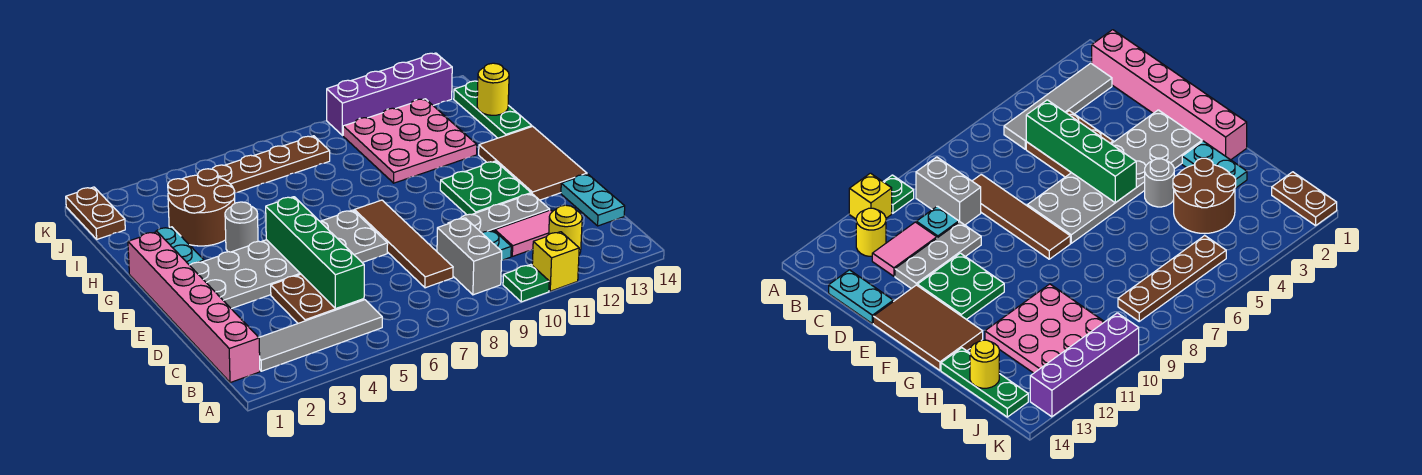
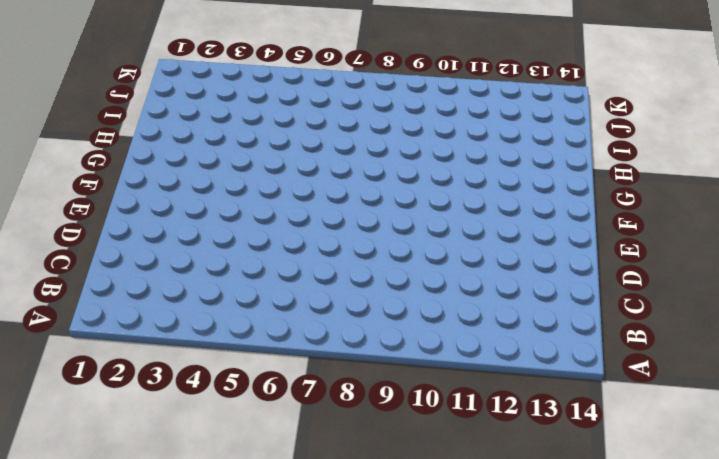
none -> green 1x1 plate [503,265,549,302]
none -> yellow 1x1 brick [532,232,579,291]
none -> pink 1x6 brick [128,232,260,383]

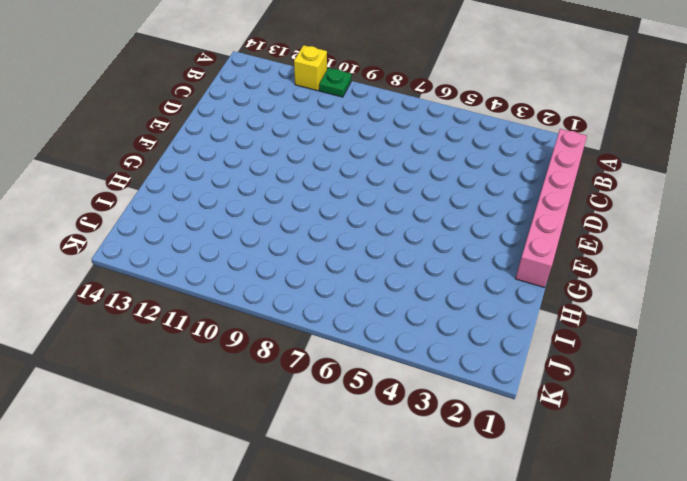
none -> grey 1x4 tile [259,300,382,371]
none -> grey 1x2 brick [437,218,502,295]
none -> yellow 1x1 round brick [549,205,582,254]

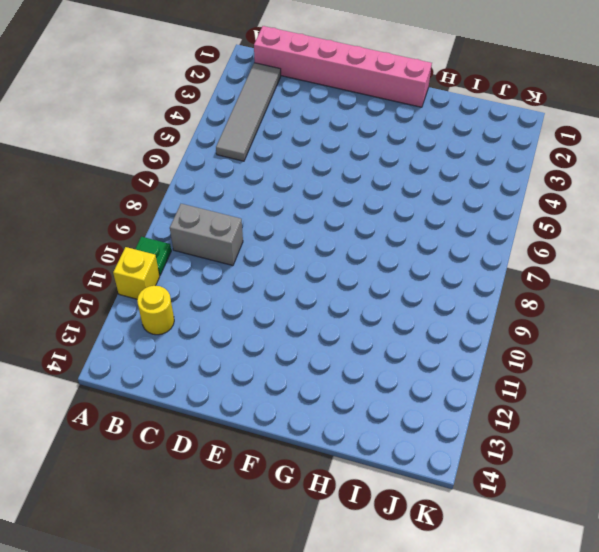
none -> brown 2x2 plate [271,274,364,323]
none -> brown 1x4 tile [354,200,453,288]
none -> cyan 1x1 plate [482,230,511,260]

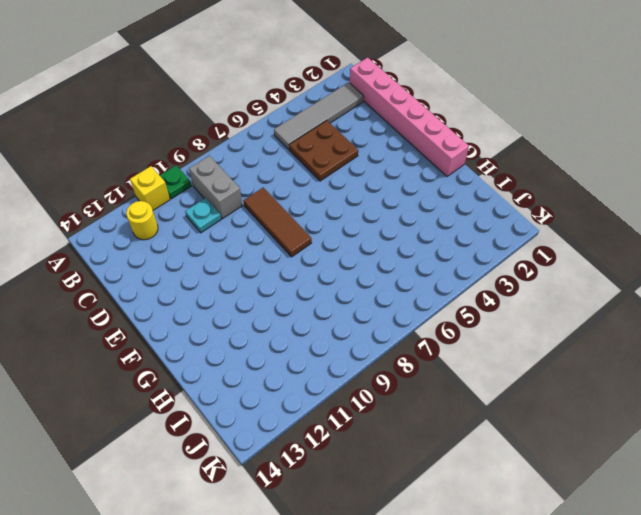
brown 1x3 tile [244,187,312,257] -> brown 1x4 tile [354,200,453,288]
none -> pink 1x2 tile [495,210,552,256]
none -> cyan 1x2 plate [561,174,625,226]
none -> grey 1x3 plate [448,194,550,233]

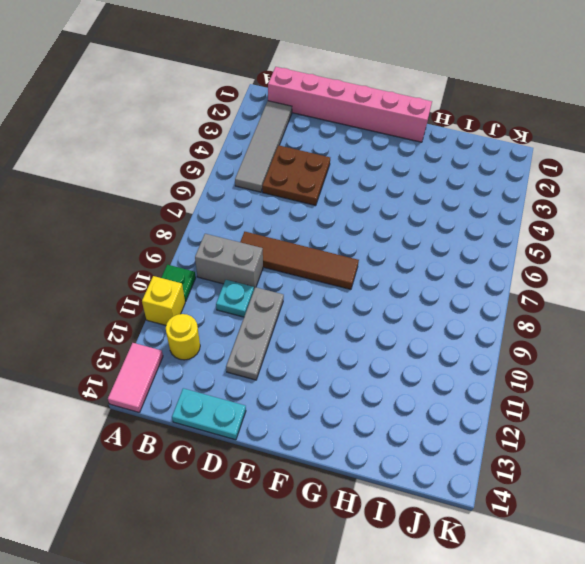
pink 1x2 tile [108,343,163,413] -> pink 1x2 tile moved to [495,210,552,256]
none -> grey 2x6 plate [190,210,388,309]
none -> green 2x2 plate [440,161,531,215]
none -> brown 2x3 tile [479,126,587,200]

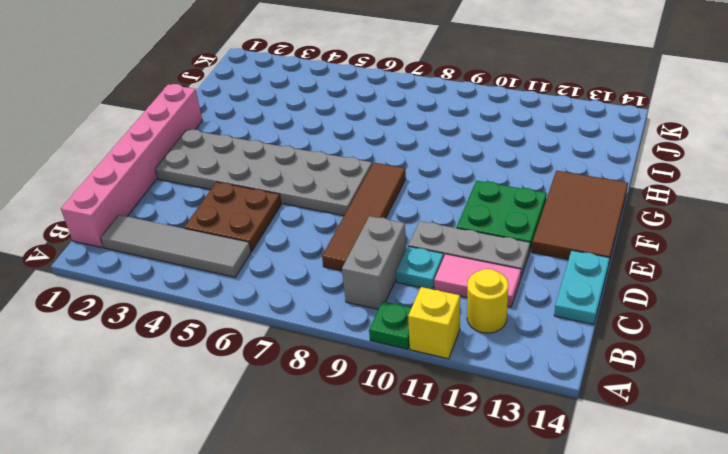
none -> cyan 1x2 plate [156,227,204,265]
none -> grey 1x1 round brick [225,202,258,252]
none -> brown 2x2 round brick [168,169,235,246]

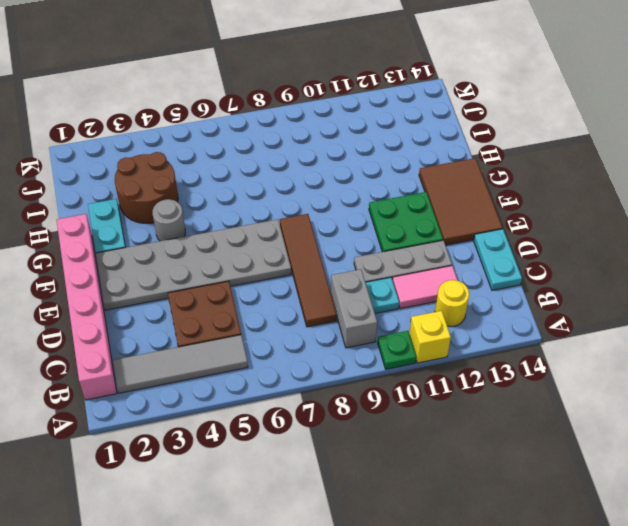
none -> pink 3x3 plate [343,99,477,183]
none -> green 1x3 plate [454,81,532,138]
none -> brown 1x2 plate [66,187,125,239]

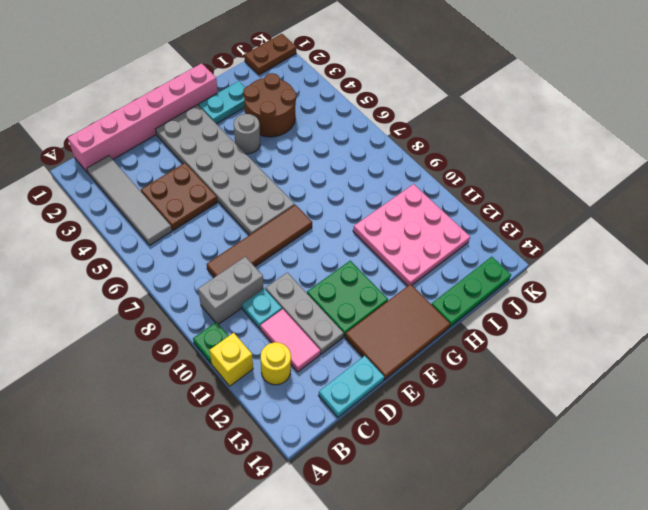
none -> brown 1x4 plate [213,136,330,193]
none -> purple 1x4 brick [327,53,452,135]
none -> green 1x4 brick [266,197,364,309]

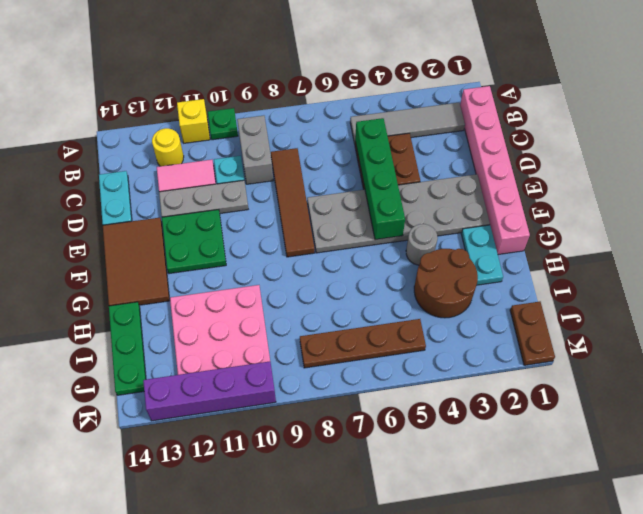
none -> yellow 1x1 round brick [477,63,509,115]

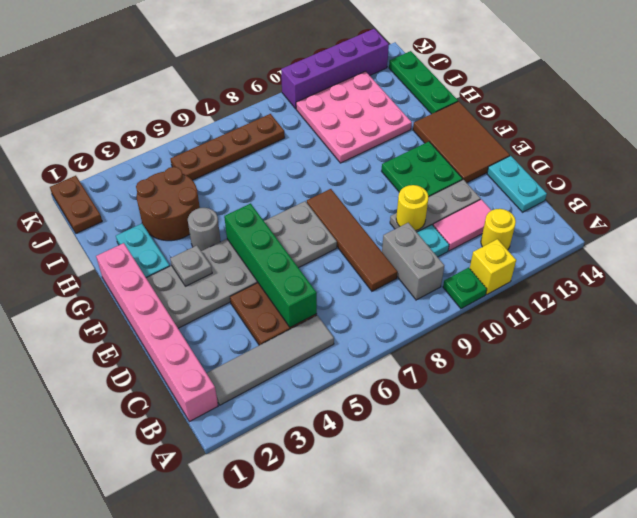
yellow 1x1 round brick [396,185,429,231] -> yellow 1x1 round brick moved to [477,63,509,115]
grey 1x1 plate [170,245,212,286] -> none

